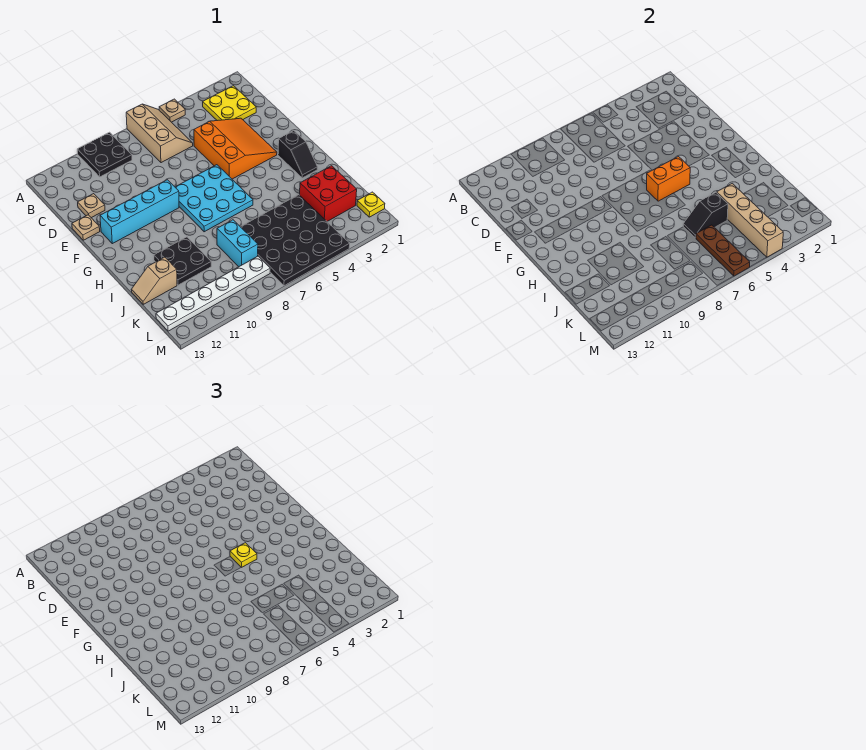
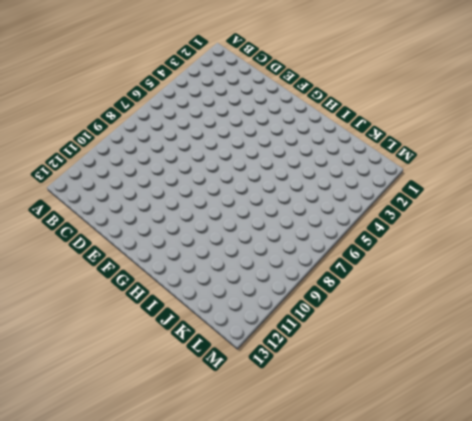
none -> tan 1x1 plate [159,99,185,122]
none -> tan 2x3 slope [126,104,193,163]
none -> black 2x2 plate [77,132,132,177]

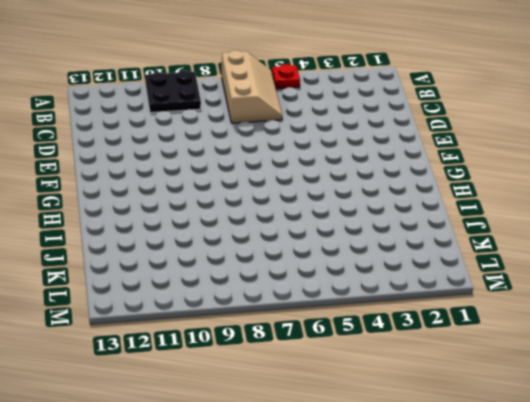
red 1x1 plate [272,64,300,89] -> tan 1x1 plate [159,99,185,122]
none -> yellow 2x2 plate [203,86,256,121]
none -> orange 3x3 slope [194,118,277,179]
none -> tan 1x1 plate [78,194,105,218]

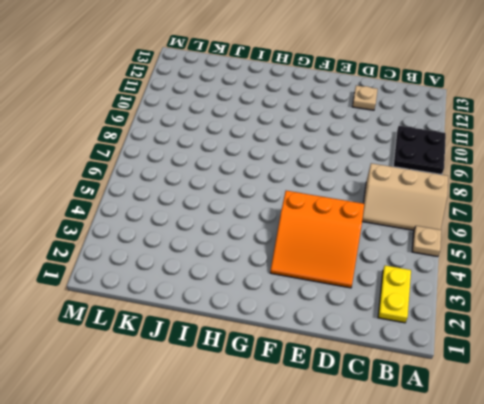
yellow 1x2 plate [378,265,411,323] -> yellow 2x2 plate [203,86,256,121]
none -> tan 1x1 plate [72,215,100,240]
none -> cyan 3x3 plate [175,165,253,232]
none -> cyan 1x4 brick [100,180,179,244]

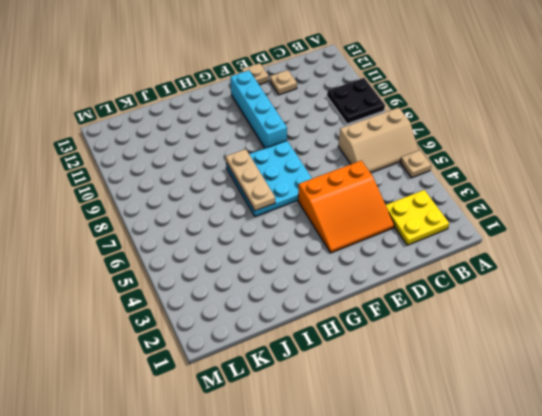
tan 1x3 plate [226,149,275,211] -> none
none -> black 1x2 slope [278,131,318,178]
none -> black 2x2 plate [154,237,211,285]
none -> red 2x2 brick [300,166,357,221]

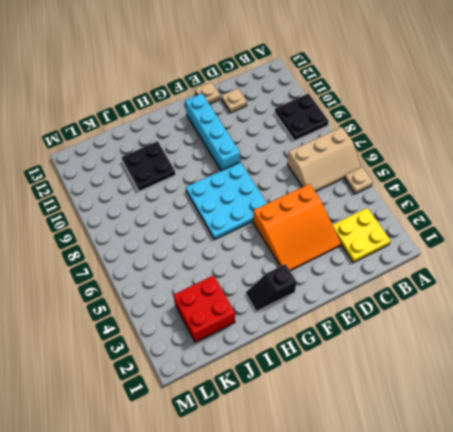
none -> black 4x4 plate [241,195,350,286]
none -> cyan 1x2 brick [217,220,258,267]
none -> tan 1x2 slope [131,257,177,304]

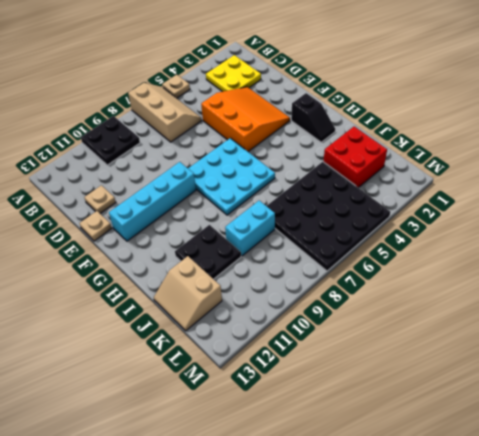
cyan 1x2 brick [225,201,275,256] -> cyan 1x2 brick turned to [217,220,258,267]
tan 2x2 slope [154,256,222,331] -> tan 1x2 slope [131,257,177,304]
none -> yellow 1x1 plate [357,192,385,217]
none -> white 1x6 plate [156,256,270,331]
none -> orange 1x2 brick [647,157,690,201]

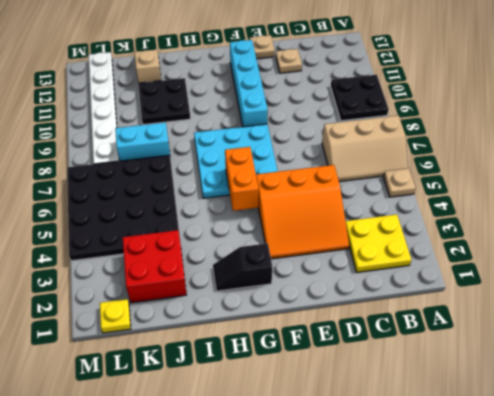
none -> tan 1x4 brick [717,184,783,257]
none -> black 1x2 slope [683,192,728,238]
none -> brown 1x3 plate [696,225,750,276]

